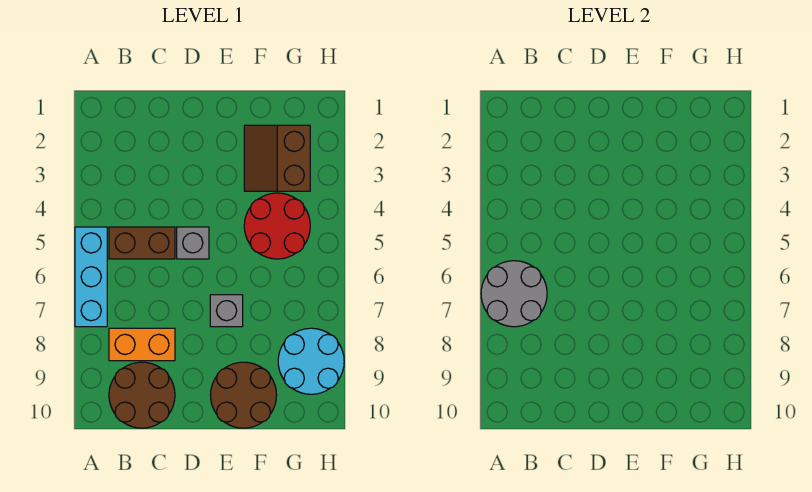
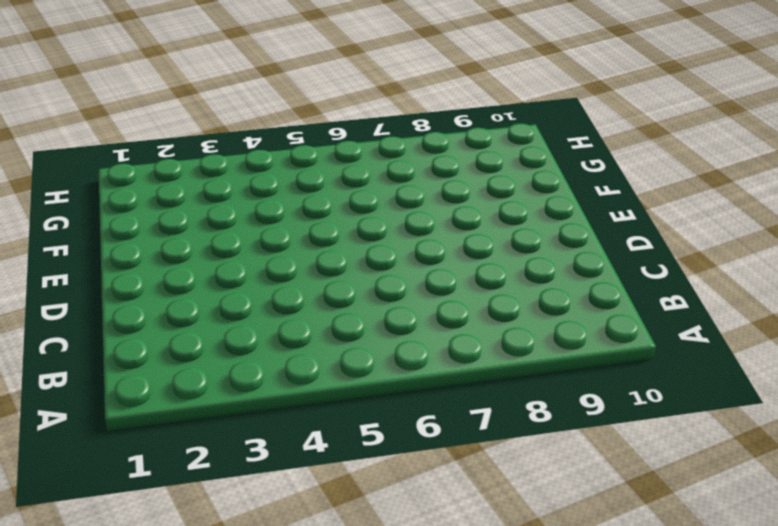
none -> cyan 1x3 brick [75,227,107,327]
none -> brown 1x2 brick [109,227,175,259]

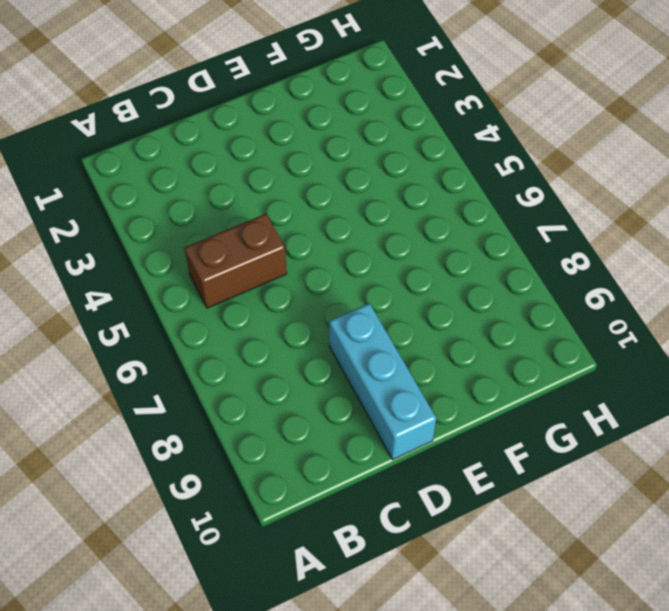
cyan 1x3 brick [329,303,436,460] -> cyan 1x3 brick moved to [75,227,107,327]
none -> orange 1x2 brick [109,328,175,361]
none -> brown 2x2 round brick [109,362,175,428]

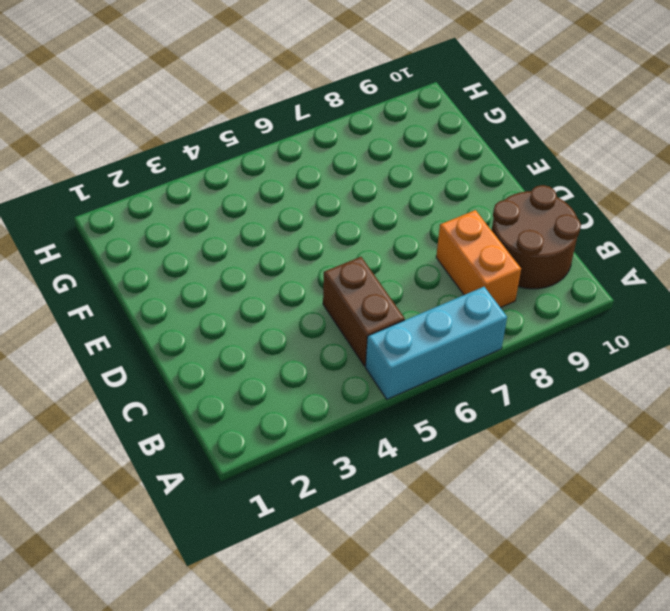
none -> grey 1x1 brick [177,227,209,259]
none -> grey 1x1 brick [210,295,243,327]

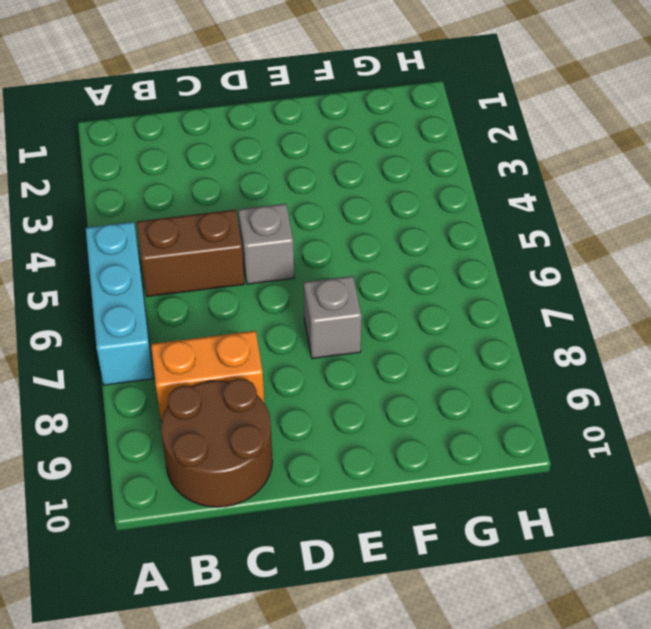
none -> brown 2x2 round brick [211,362,277,428]
none -> brown 2x2 slope [244,125,310,191]

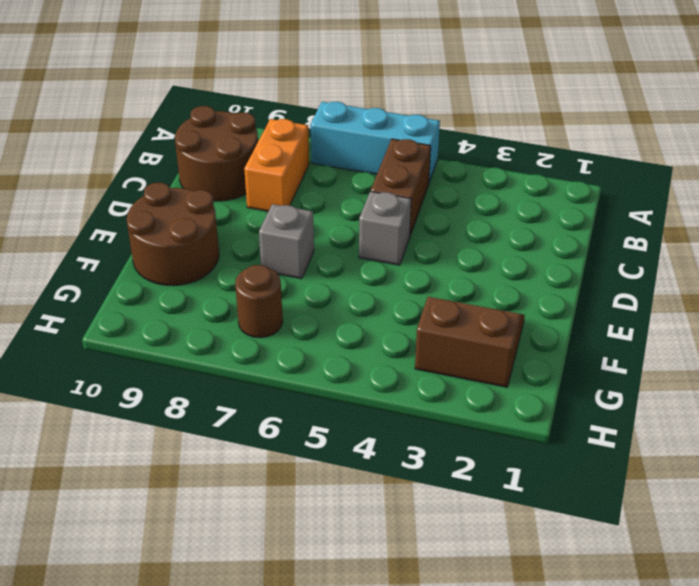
brown 1x1 round brick [235,265,283,338] -> none
none -> red 2x2 round brick [244,193,310,259]
none -> cyan 2x2 round brick [278,328,344,394]

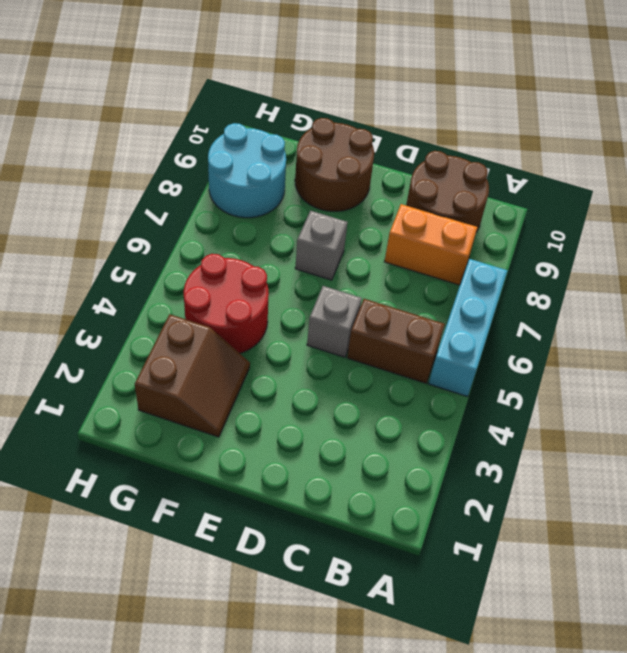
none -> grey 2x2 round brick [481,261,547,327]

